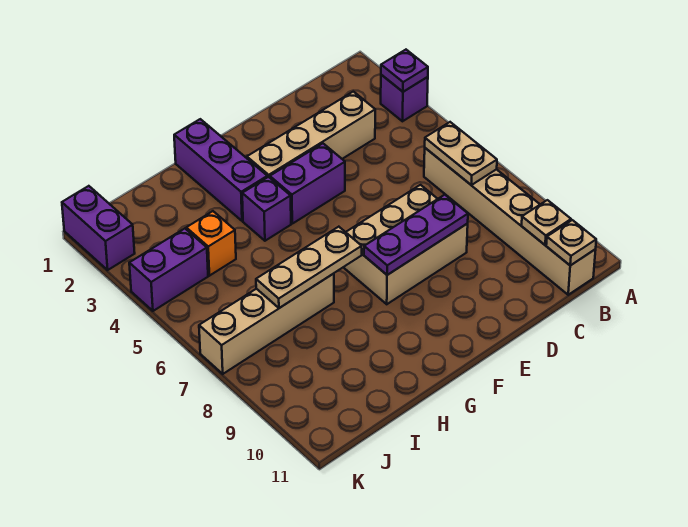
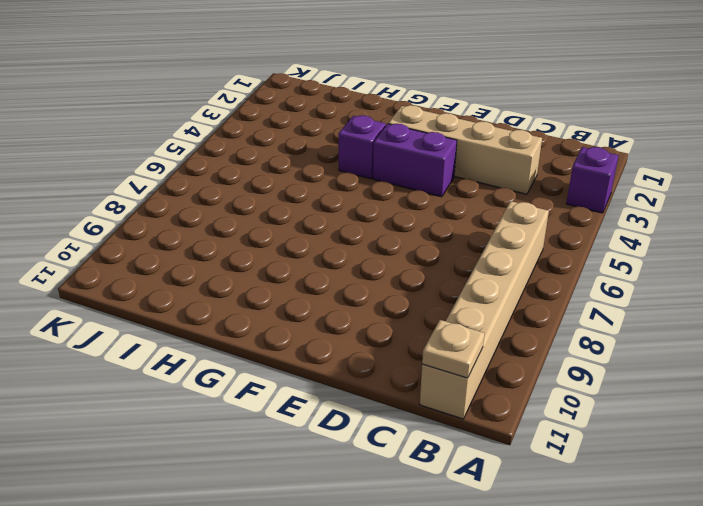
none -> tan 2x3 brick [343,185,468,304]
none -> purple 1x3 brick [174,119,267,221]
none -> tan 1x4 brick [199,274,334,374]

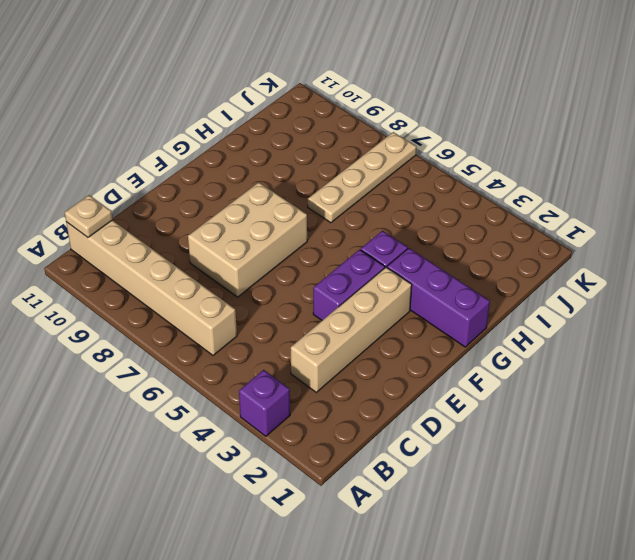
tan 1x4 plate [308,132,416,223] -> tan 1x4 brick [199,274,334,374]
none -> orange 1x1 brick [186,211,236,276]
none -> purple 1x2 brick [129,229,208,311]
none -> purple 1x2 brick [62,186,135,270]

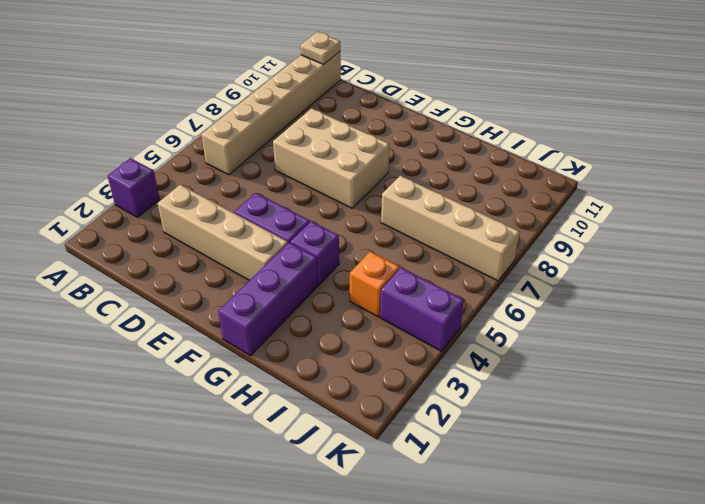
none -> purple 1x2 brick [62,186,135,270]
none -> purple 1x1 plate [381,50,428,92]
none -> tan 1x2 plate [425,122,497,185]

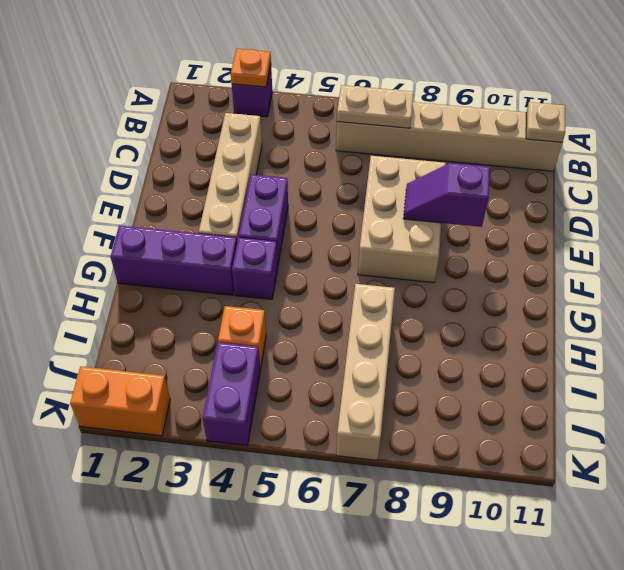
orange 1x1 plate [231,49,271,87] -> purple 1x1 plate [381,50,428,92]
purple 1x2 slope [403,163,490,227] -> purple 1x3 plate [364,195,468,275]
orange 1x2 brick [70,366,170,436] -> purple 1x2 brick [62,186,135,270]
none -> tan 1x1 plate [522,200,571,245]
none -> tan 1x3 plate [256,227,362,308]

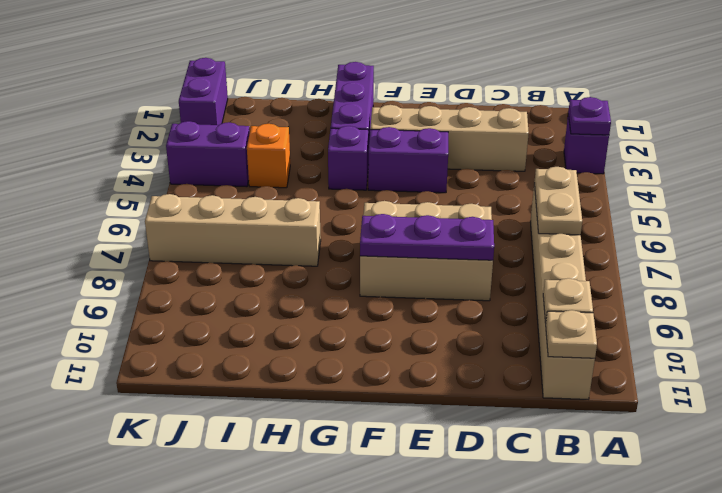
none -> tan 1x3 plate [256,227,362,308]

